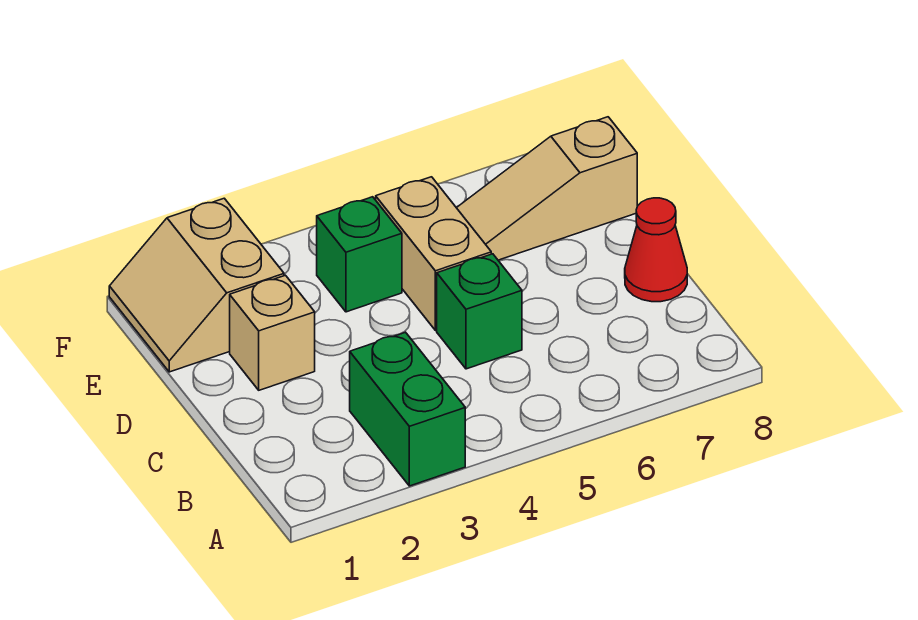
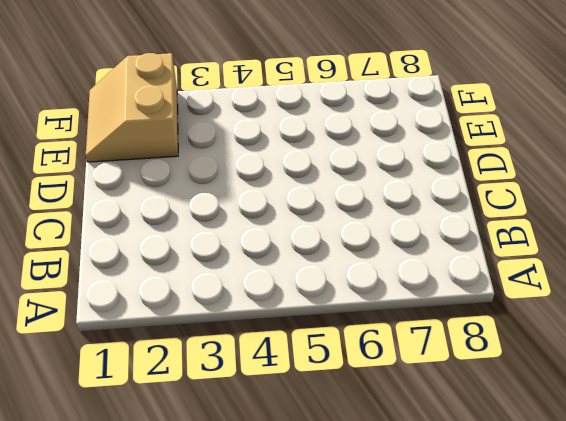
none -> green 1x2 brick [350,332,465,486]
none -> green 1x1 brick [437,254,522,369]

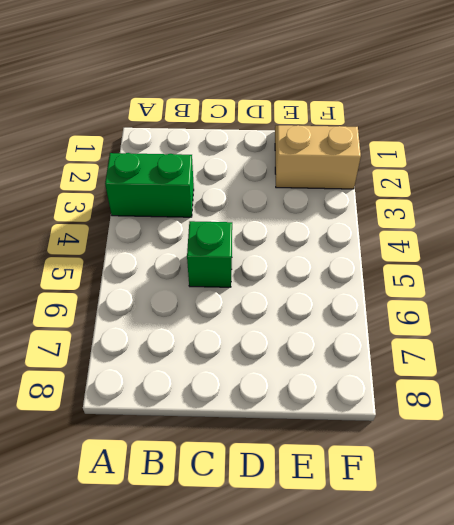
none -> red 1x1 cone [625,198,687,302]
none -> tan 1x1 brick [230,275,315,390]

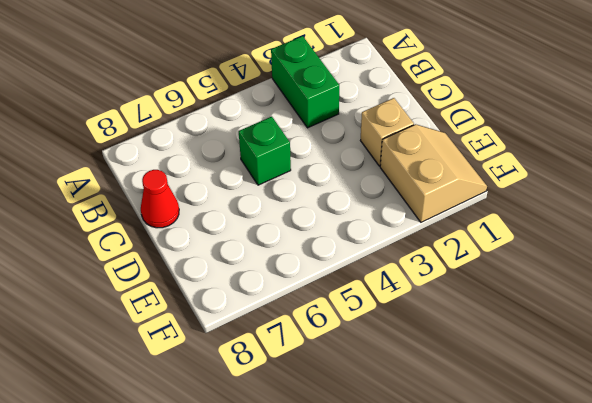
none -> tan 1x2 brick [376,177,491,330]
none -> green 1x1 brick [316,197,402,312]

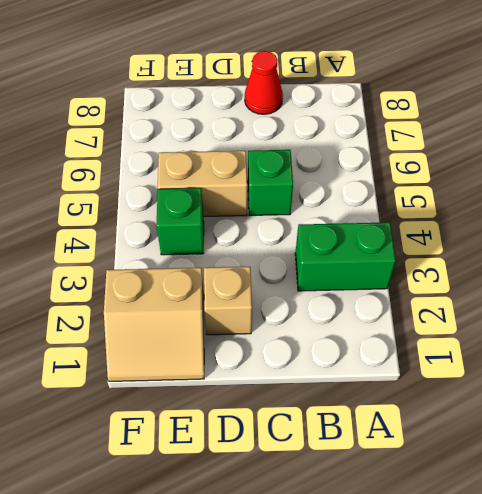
none -> tan 1x3 slope [457,117,637,260]

